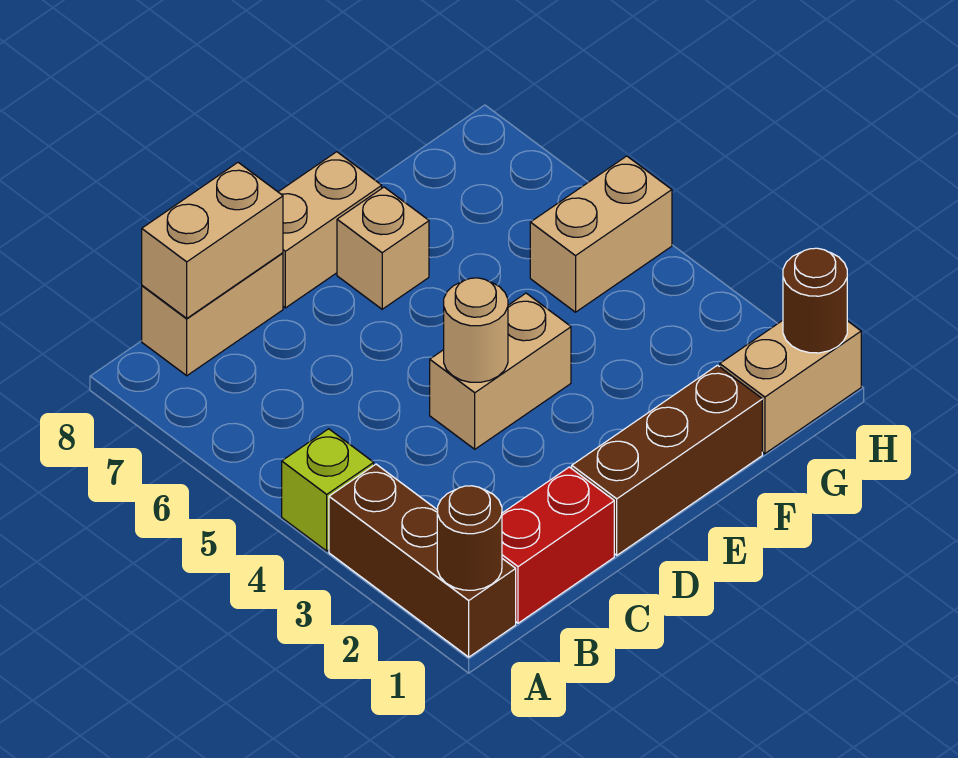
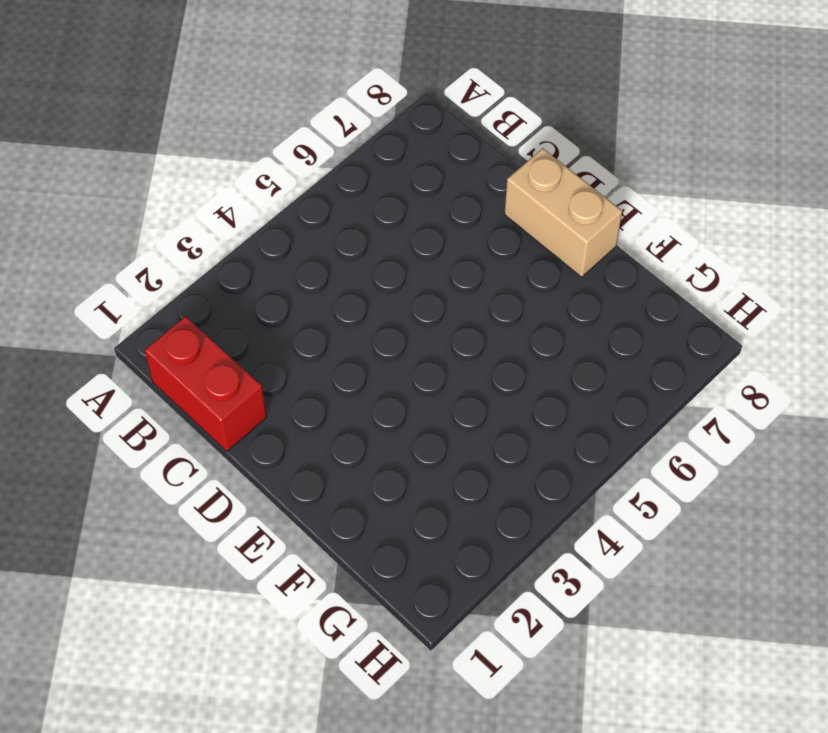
none -> brown 1x3 brick [329,464,516,657]
none -> lime 1x1 brick [282,429,374,551]
none -> tan 1x2 brick [142,253,283,376]

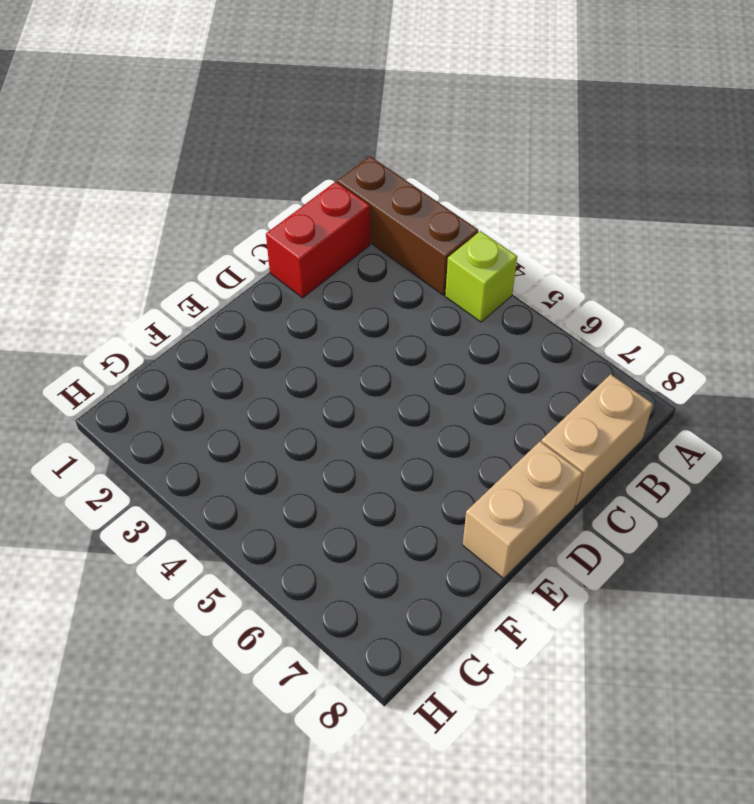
none -> brown 1x3 brick [572,365,762,555]
none -> tan 1x2 brick [430,293,571,449]
none -> tan 1x1 brick [337,187,429,309]

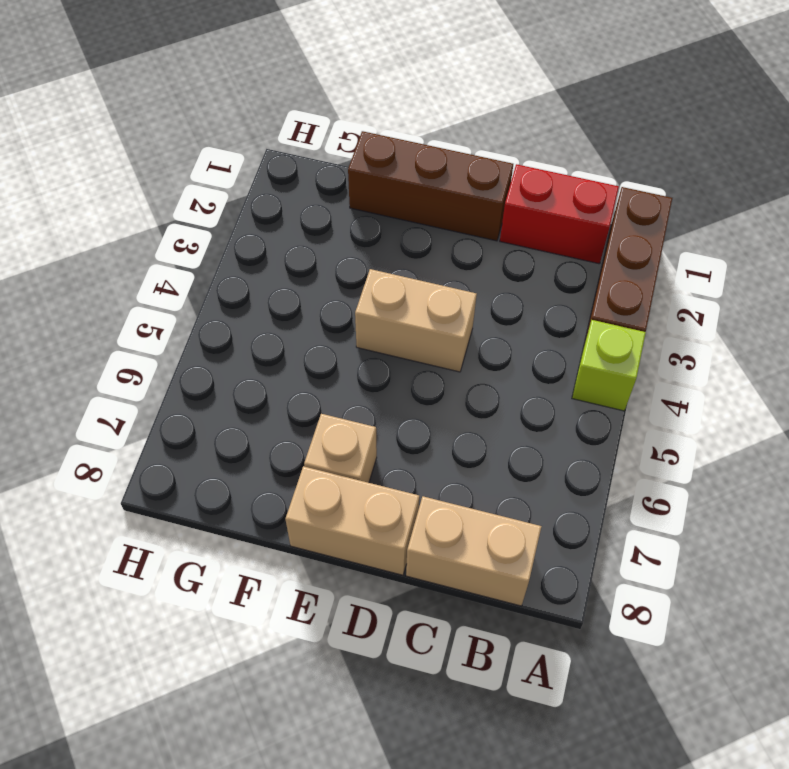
none -> tan 1x2 brick [720,320,861,454]
none -> tan 1x2 brick [530,156,672,312]
none -> brown 1x1 round brick [437,486,502,590]

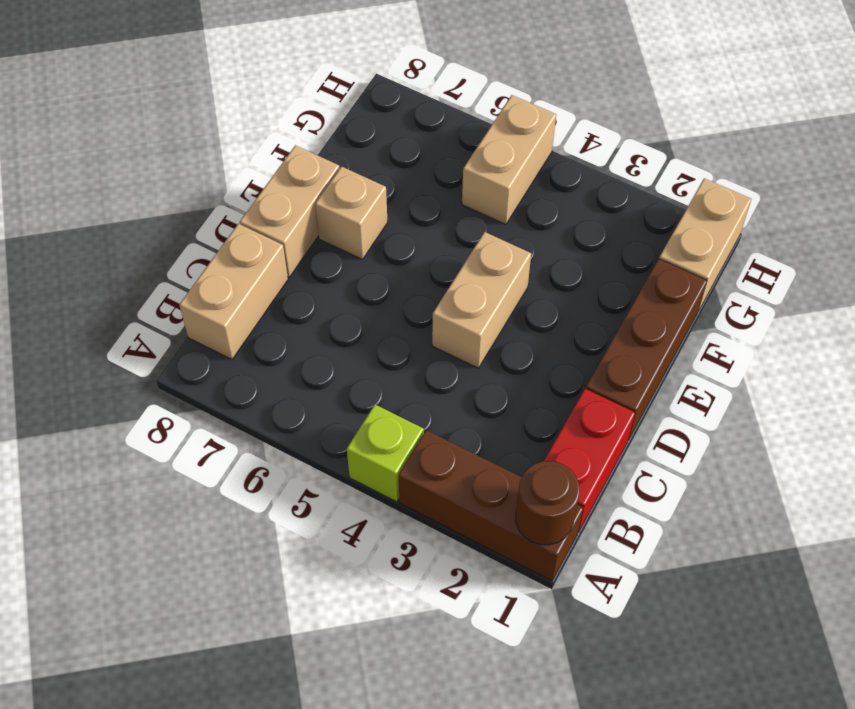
none -> tan 1x2 brick [142,163,283,318]
none -> tan 1x1 round brick [444,278,508,382]
none -> brown 1x1 round brick [783,248,847,353]

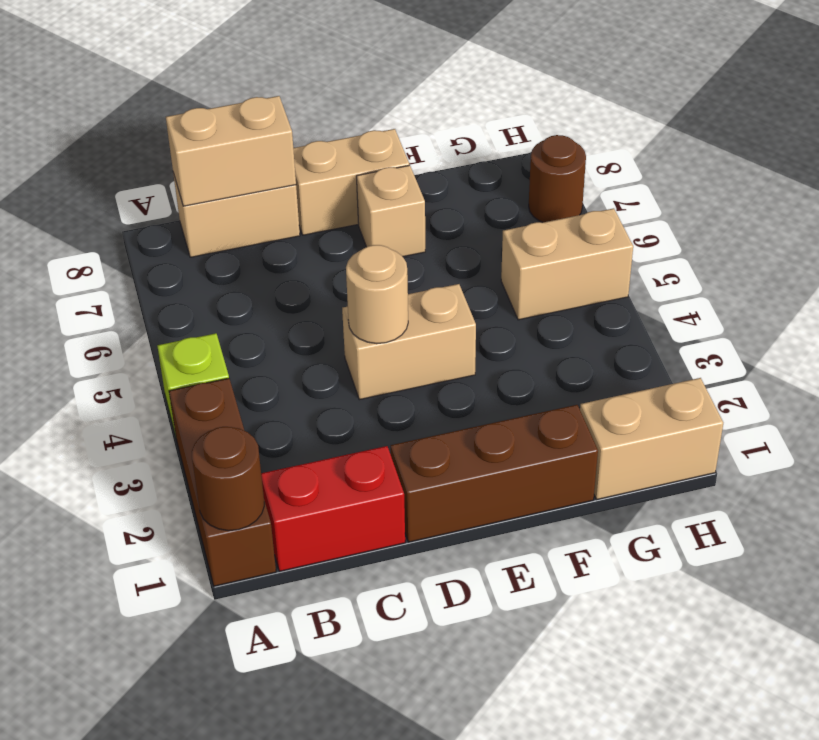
brown 1x1 round brick [529,135,586,222] -> brown 1x1 round brick moved to [783,248,847,353]

